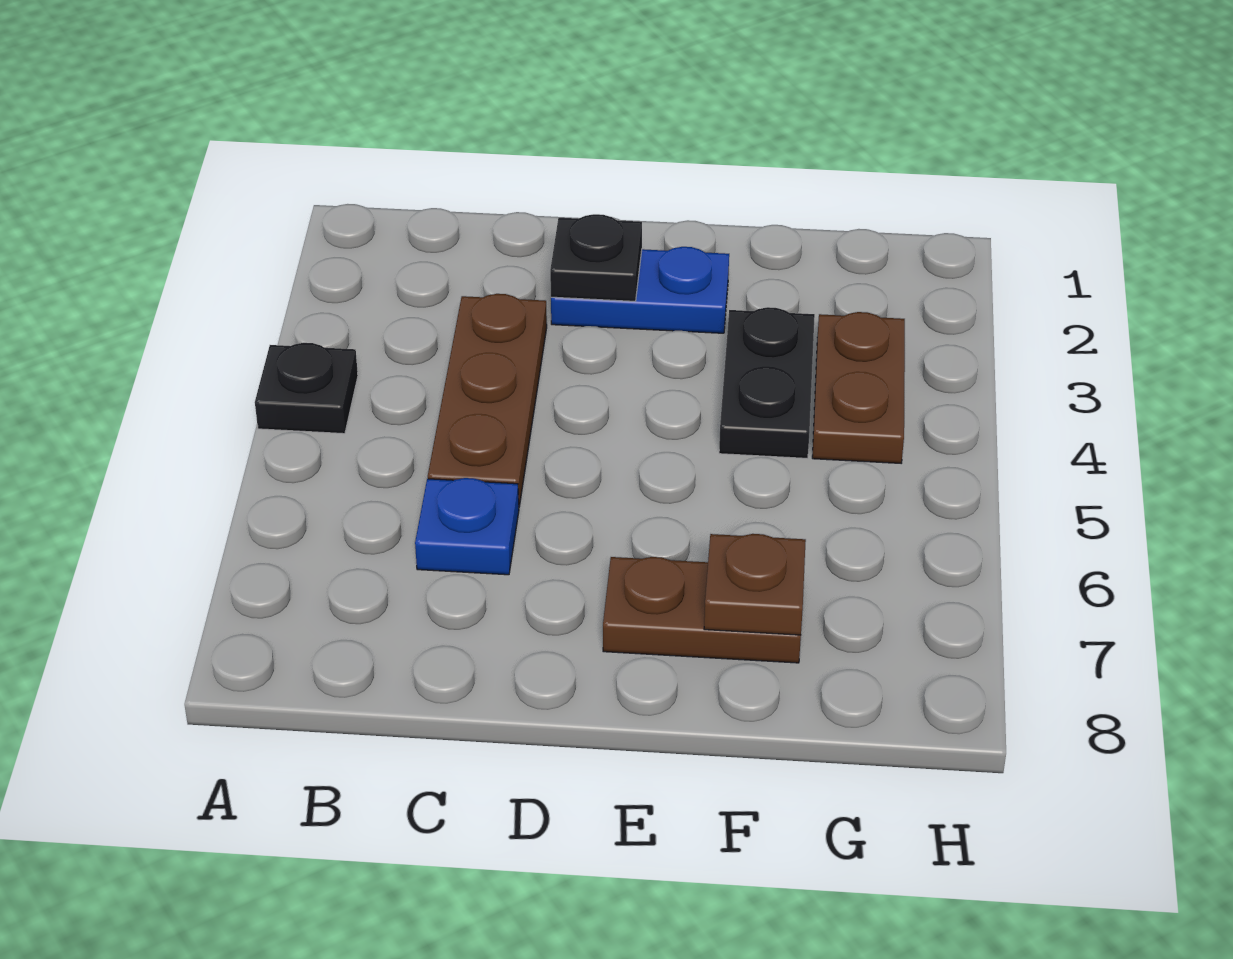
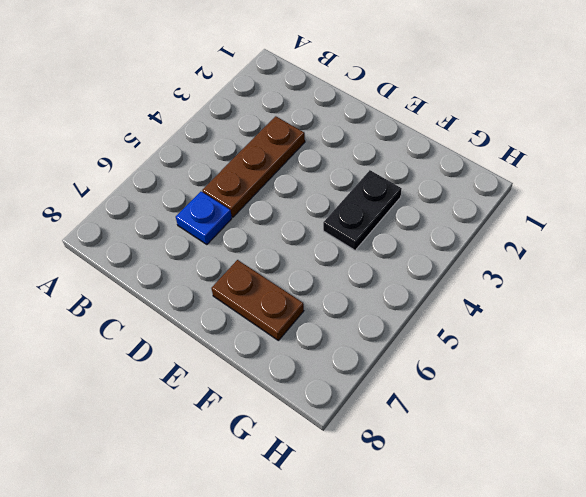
none -> black 1x1 plate [255,343,358,434]
none -> blue 1x2 plate [551,247,729,333]

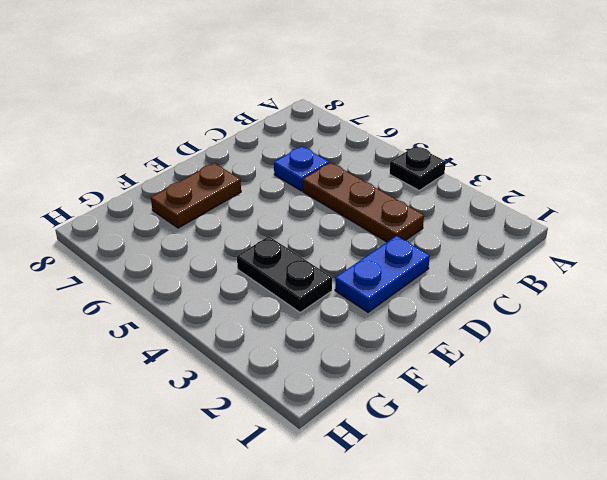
none -> brown 1x2 plate [812,312,905,463]
none -> black 1x1 plate [550,214,642,301]

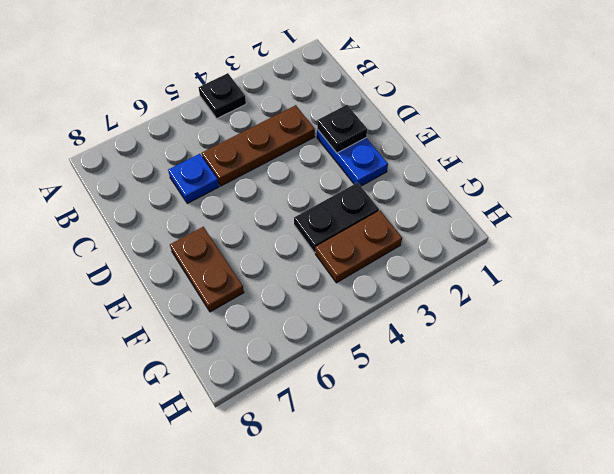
none -> brown 1x1 plate [704,534,806,635]

